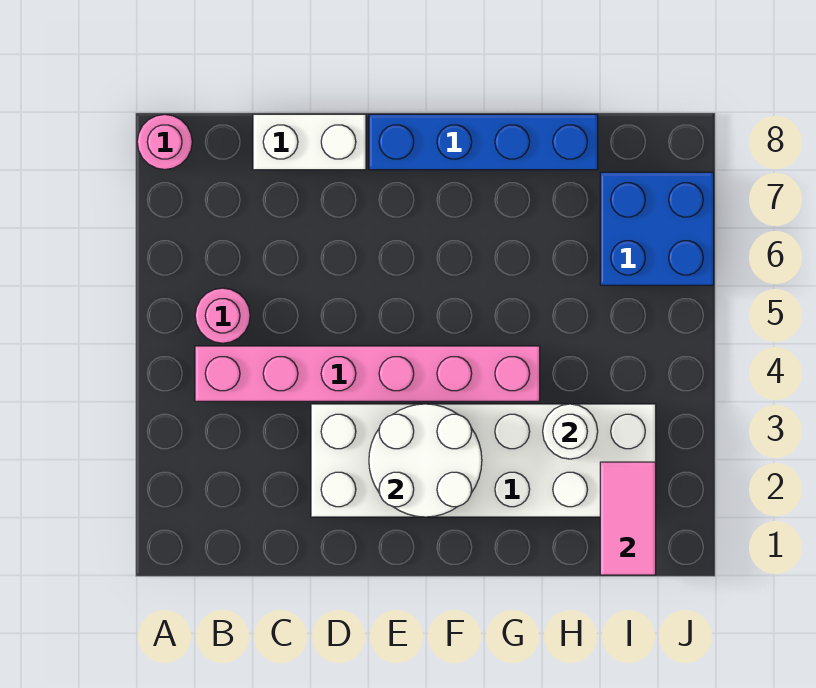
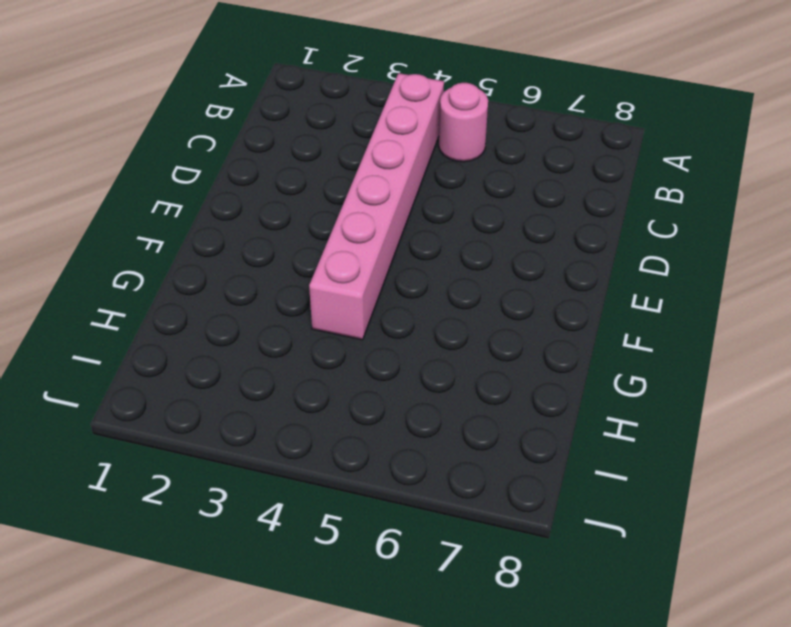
none -> pink 1x1 round brick [137,114,192,170]
none -> white 1x2 brick [253,114,366,170]

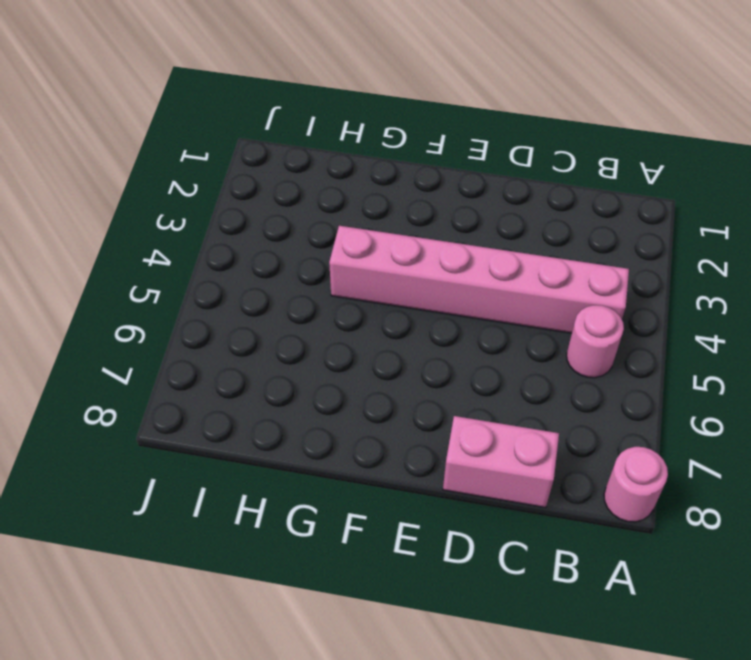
pink 1x2 brick [443,416,559,508] -> white 1x2 brick [253,114,366,170]
none -> white 2x6 brick [311,404,656,517]
none -> blue 1x4 brick [369,114,598,170]

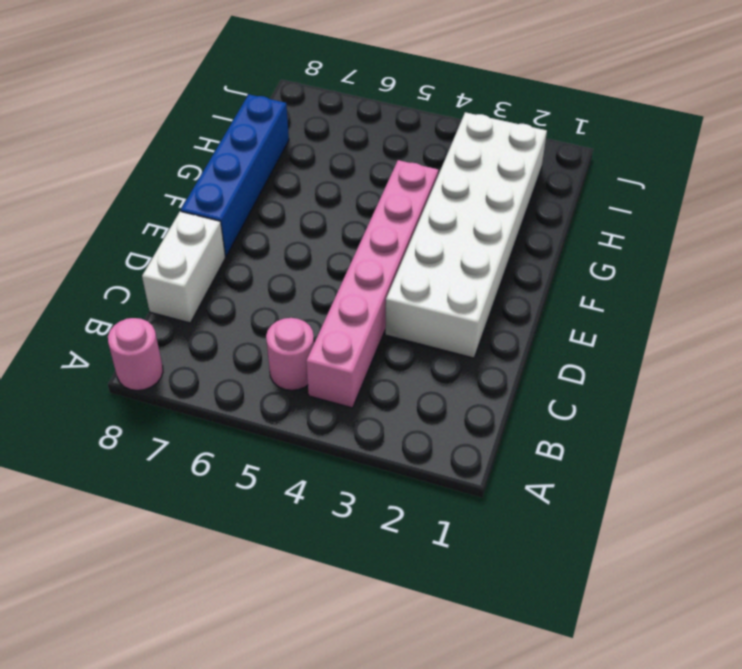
none -> blue 2x2 brick [600,172,714,285]
none -> white 2x2 round brick [369,404,482,517]

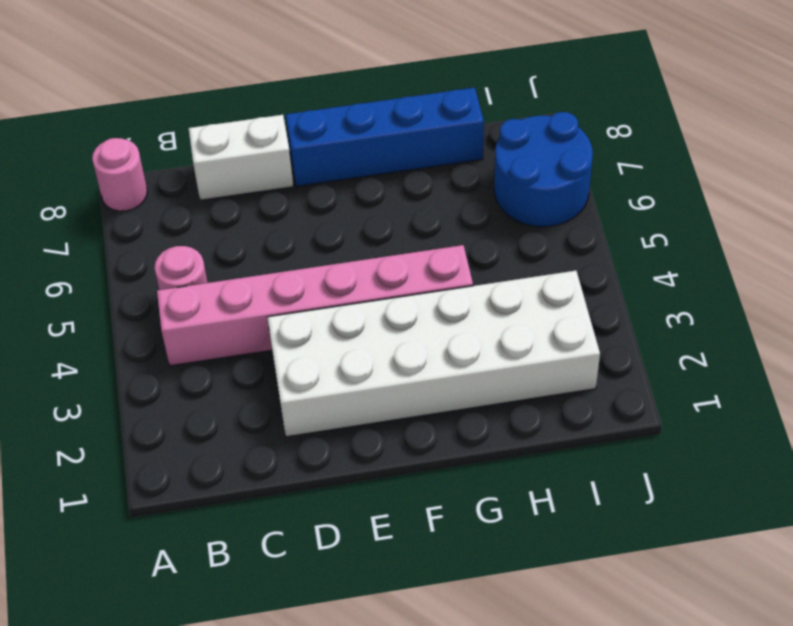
blue 2x2 round brick [494,112,593,227] -> blue 2x2 brick [600,172,714,285]
none -> white 2x2 round brick [369,404,482,517]
none -> white 1x1 round brick [543,404,598,459]

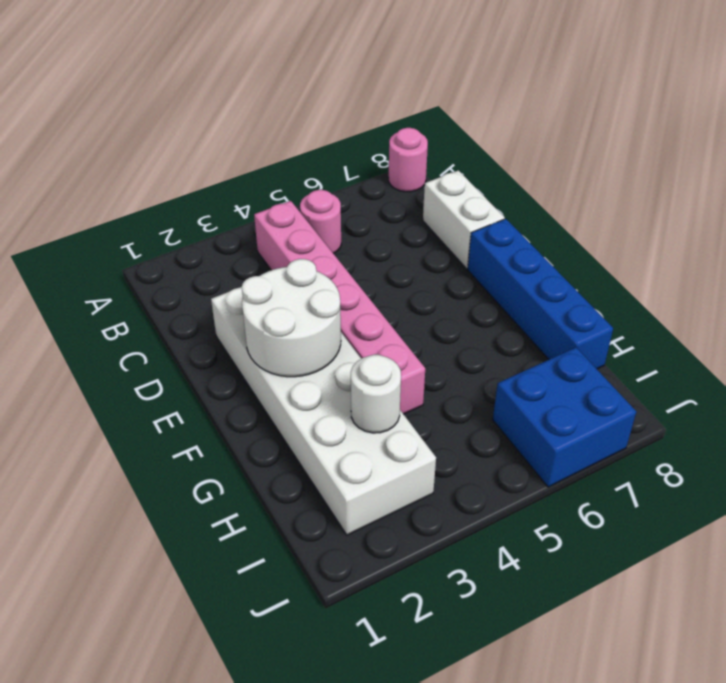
none -> pink 1x2 tile [600,462,656,575]

